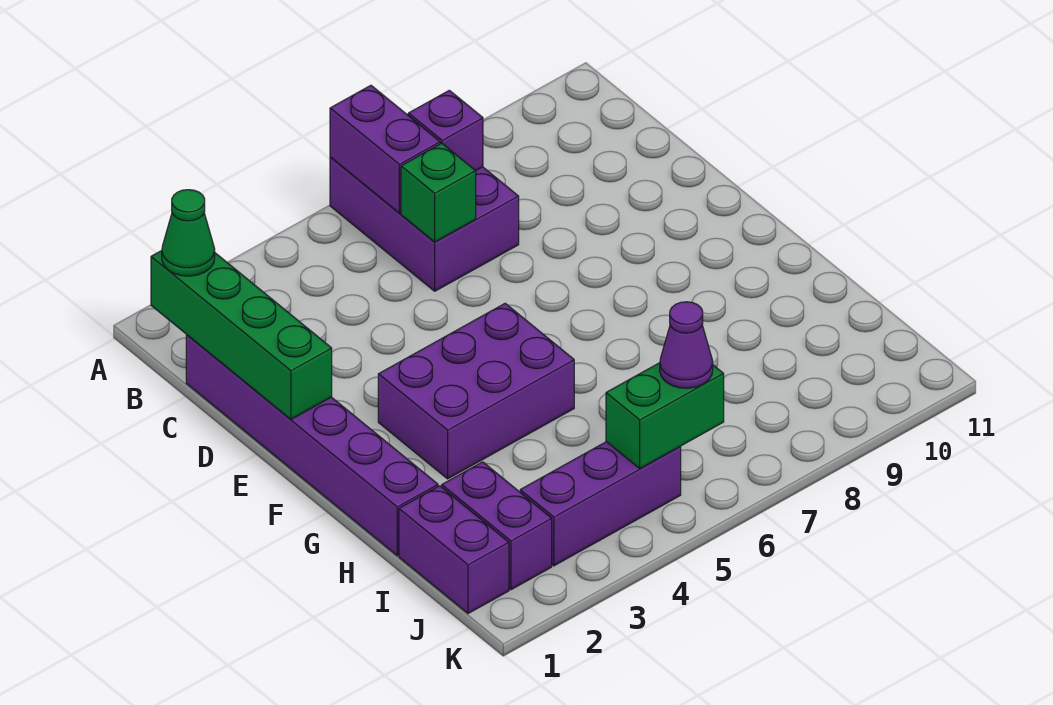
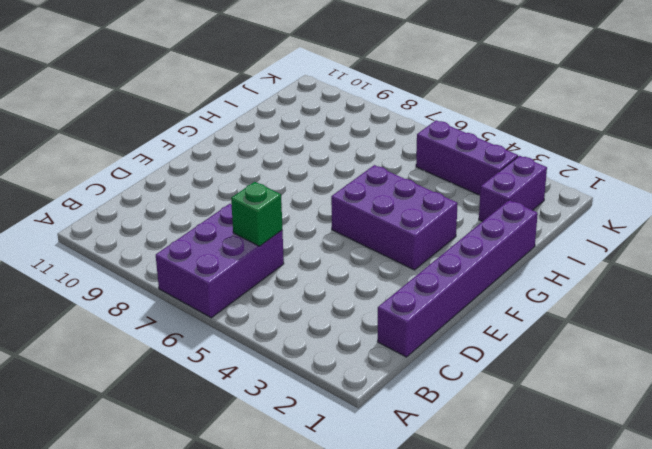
none -> purple 1x2 brick [399,486,509,614]
none -> purple 1x2 brick [330,85,440,213]
none -> green 1x4 brick [151,251,332,419]

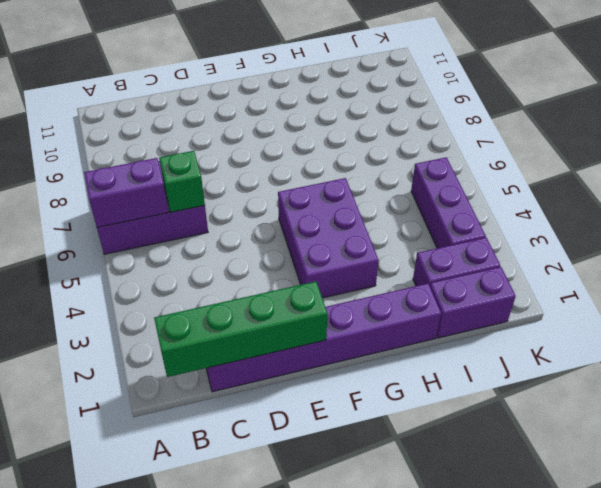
none -> purple 1x1 brick [409,90,483,171]
none -> green 1x2 brick [606,363,724,469]
none -> green 1x1 cone [162,190,215,276]

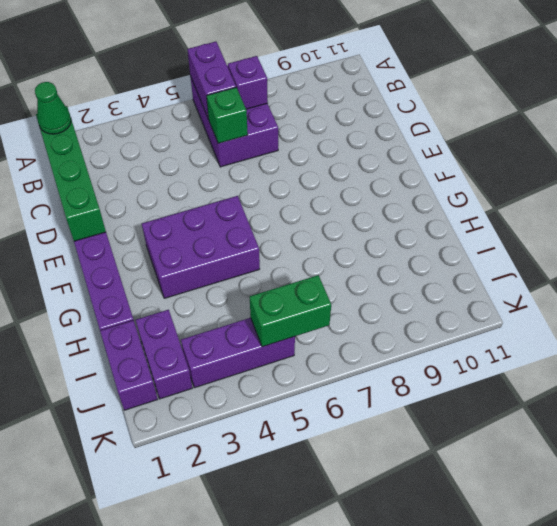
none -> purple 1x1 cone [660,302,713,388]

